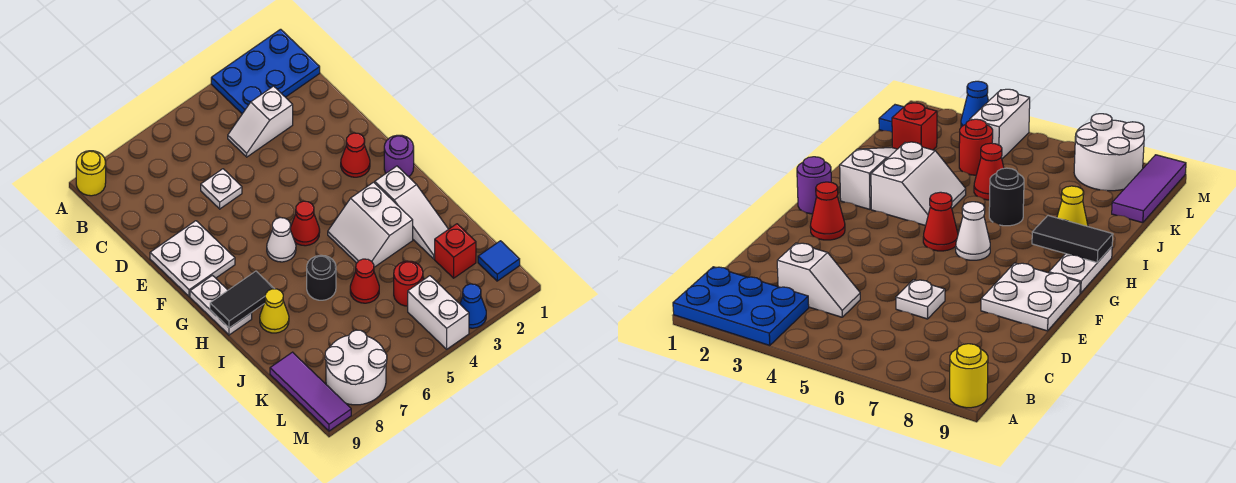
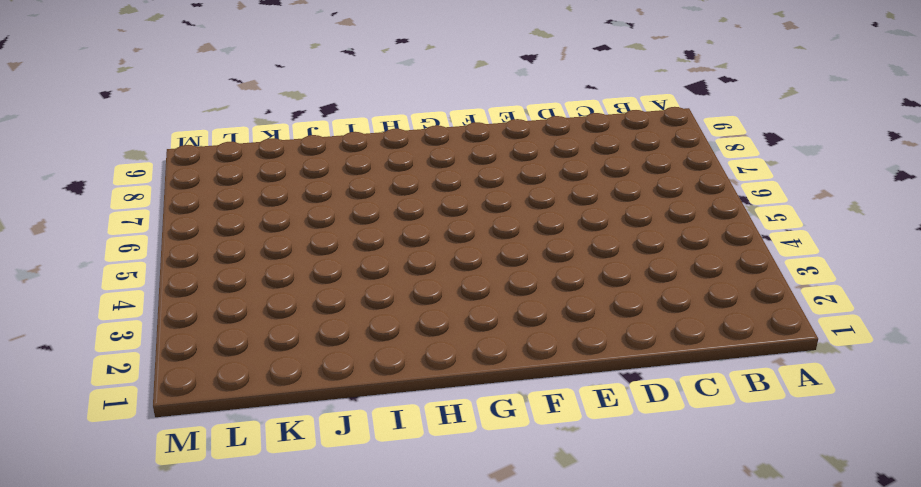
none -> blue 2x3 plate [211,29,320,114]
none -> yellow 1x1 round brick [76,151,106,196]
none -> white 1x2 slope [228,86,293,157]

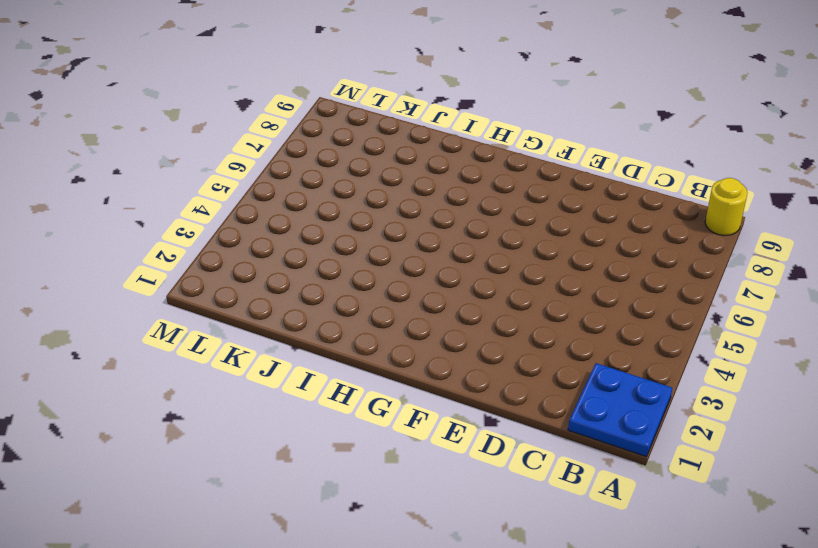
blue 2x2 plate [568,363,672,457] -> blue 2x3 plate [211,29,320,114]
none -> white 1x2 slope [228,86,293,157]
none -> white 1x1 plate [201,169,242,209]
none -> white 2x2 plate [150,221,235,296]

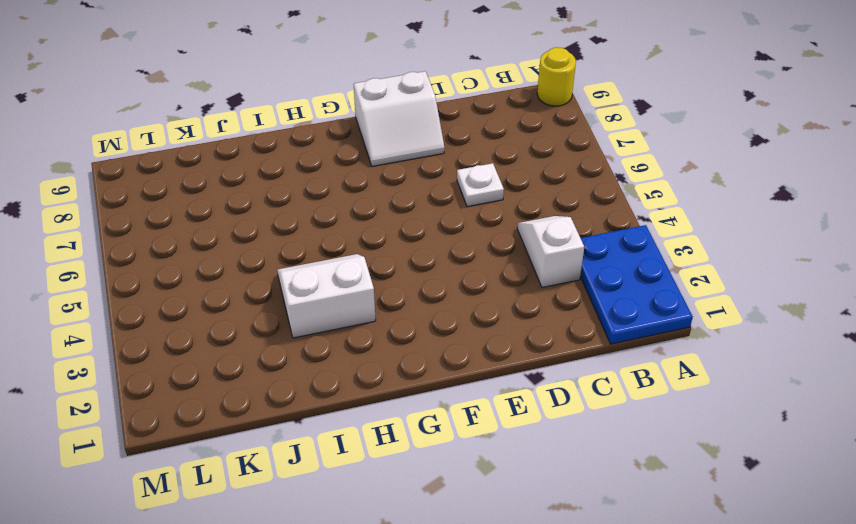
white 2x2 slope [354,71,445,166] -> white 2x2 plate [150,221,235,296]
none -> red 1x1 cone [341,133,370,177]
none -> purple 1x1 round brick [384,135,414,177]
none -> red 1x1 cone [290,201,320,246]

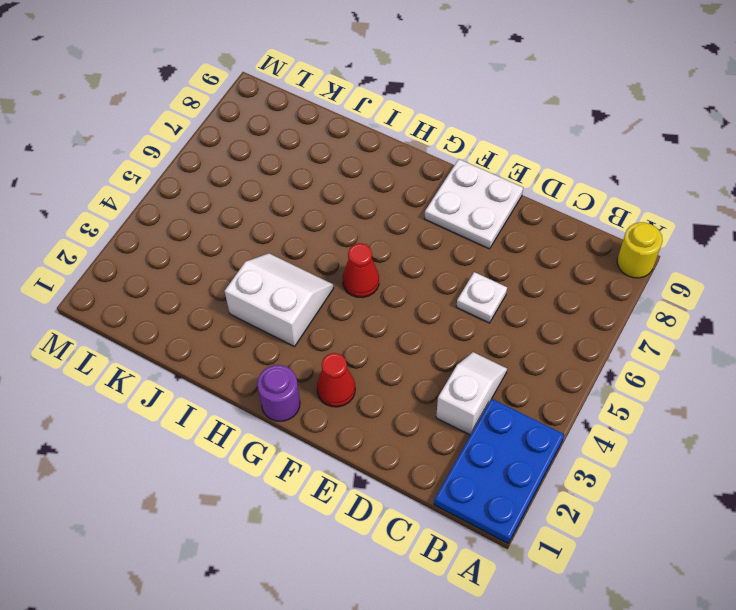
none -> white 1x1 cone [267,218,296,262]
none -> white 1x2 plate [190,275,252,335]
none -> white 1x3 slope [375,166,448,259]

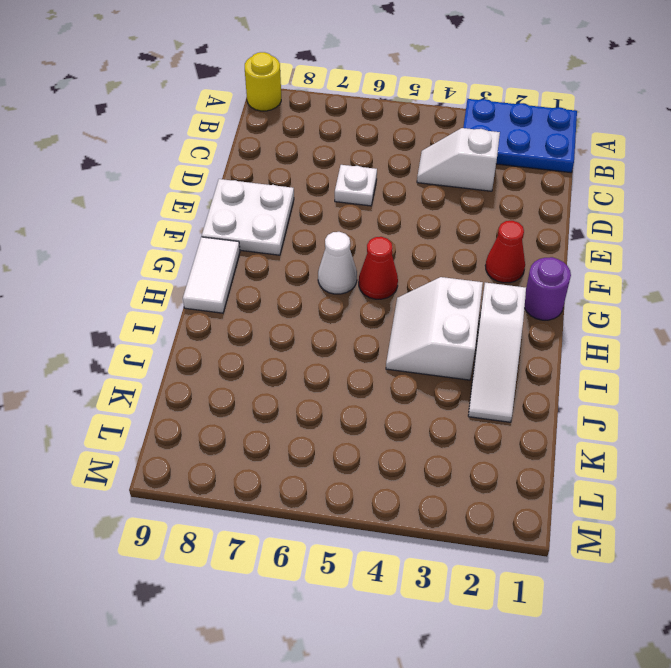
white 1x2 tile [183,237,240,313] -> white 1x2 plate [190,275,252,335]
none -> black 1x1 round brick [307,255,336,300]
none -> yellow 1x1 cone [260,289,289,333]
none -> red 1x1 cone [350,259,379,303]

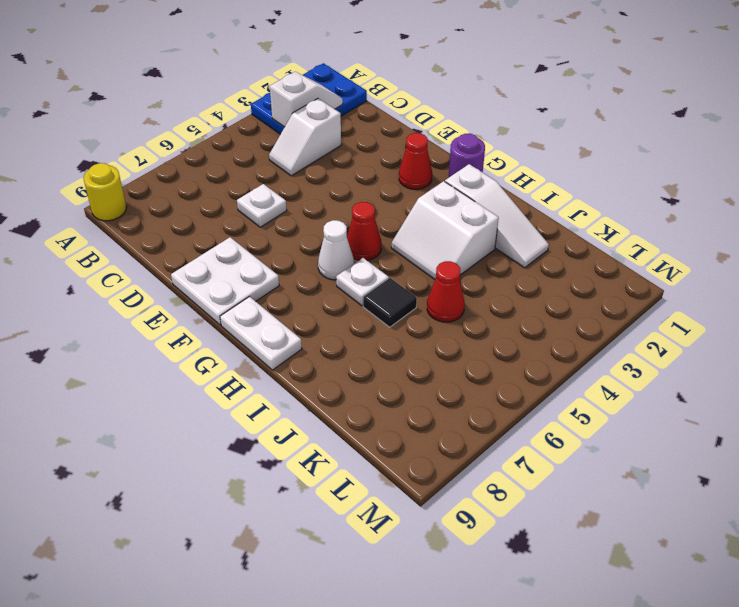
white 1x2 slope [270,72,343,127] -> none
white 1x1 plate [336,258,389,306] -> none
black 1x1 tile [363,278,417,327] -> black 1x1 round brick [307,255,336,300]
none -> yellow 1x1 cone [260,289,289,333]
none -> red 1x1 brick [435,224,476,278]
none -> red 1x1 round brick [394,261,423,306]

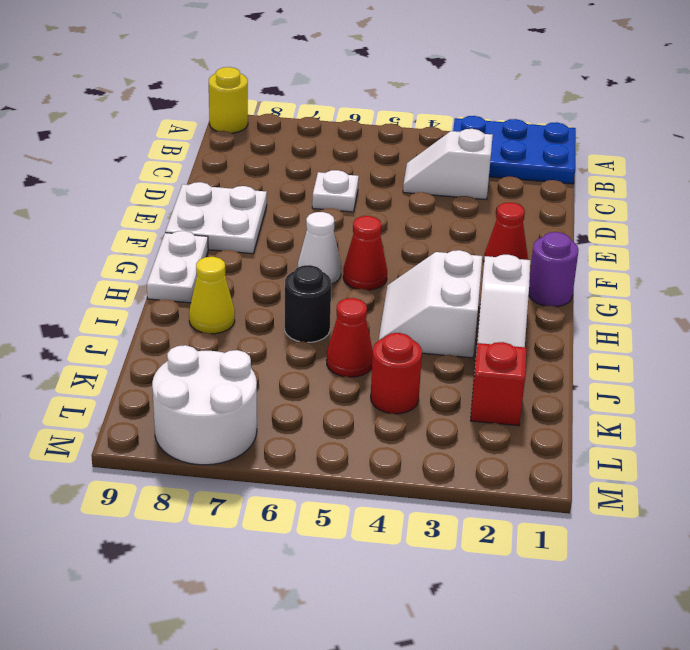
none -> purple 1x3 tile [270,352,351,431]
none -> blue 1x1 tile [478,241,520,281]
none -> white 1x2 brick [408,276,469,349]

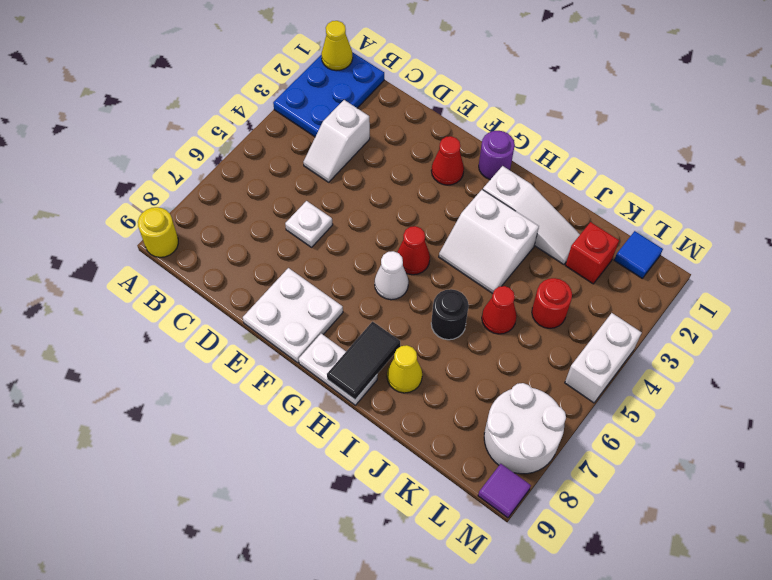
yellow 1x1 cone [321,21,353,71] -> none
white 1x2 brick [565,313,642,403] -> white 1x2 brick turned to [408,276,469,349]
purple 1x1 tile [478,464,531,518] -> purple 1x3 tile [270,352,351,431]
none -> blue 1x1 cone [460,284,486,328]

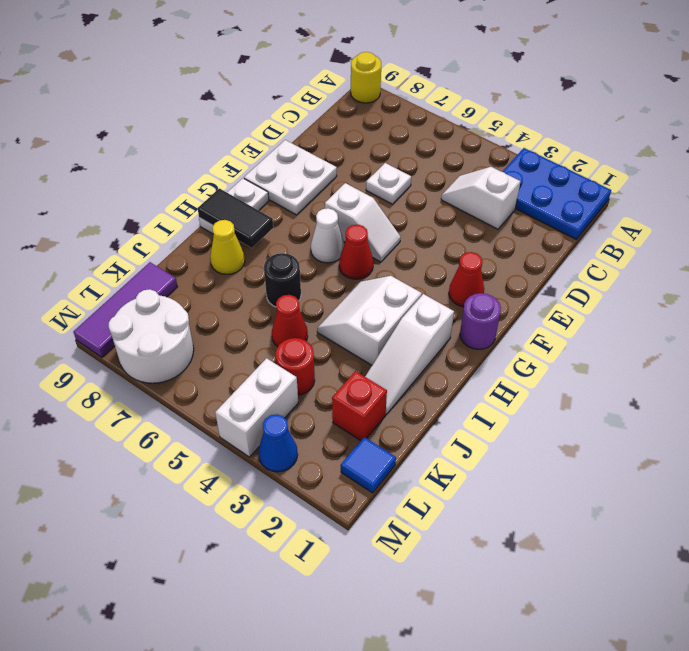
white 1x2 slope [325,183,401,262] -> none

